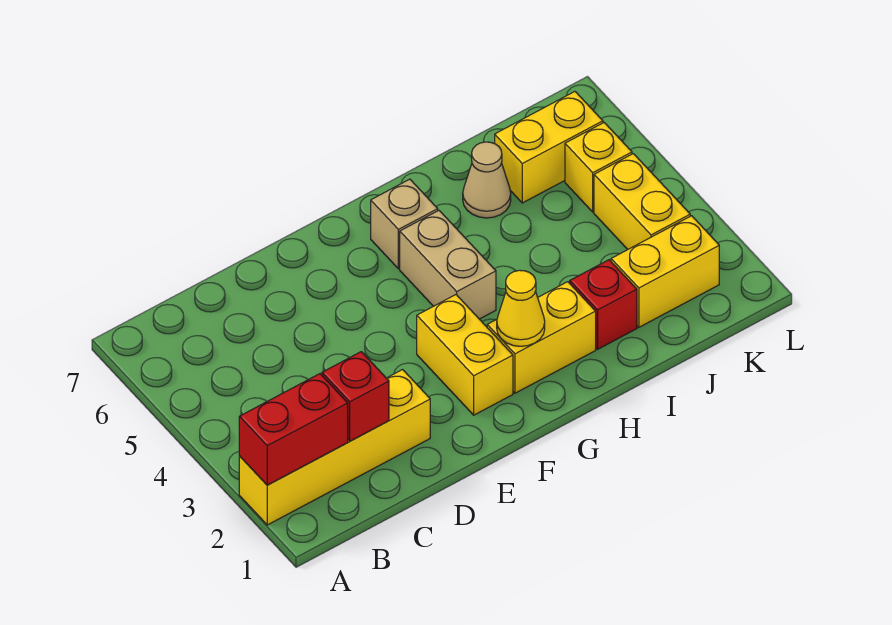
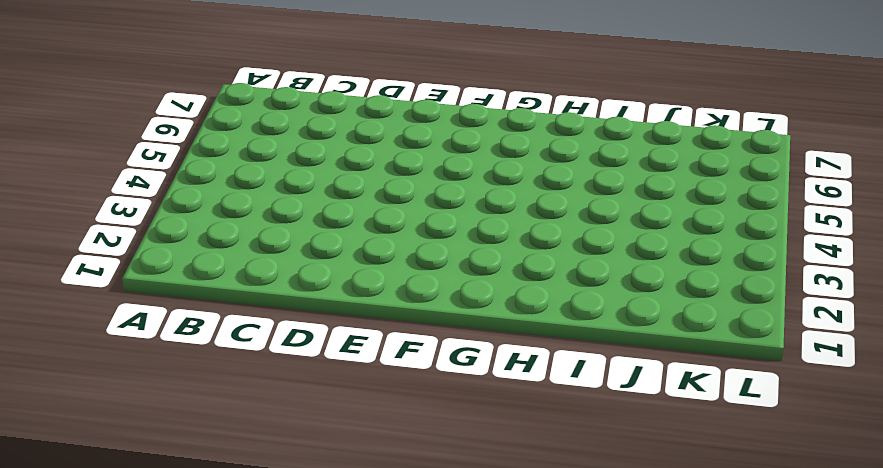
none -> yellow 1x4 brick [239,370,430,525]
none -> yellow 1x2 brick [417,295,513,415]
none -> yellow 1x2 brick [487,282,596,393]

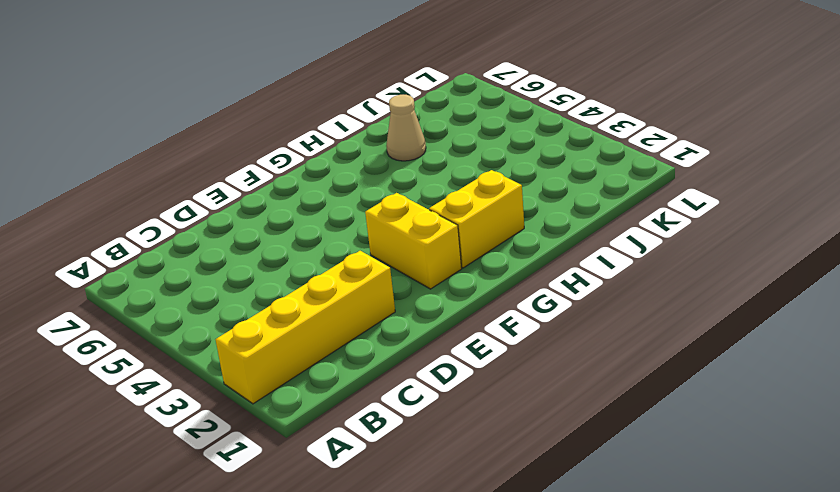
none -> tan 1x2 brick [400,210,496,319]
none -> tan 1x1 brick [371,179,438,269]
none -> red 1x1 brick [570,260,637,349]

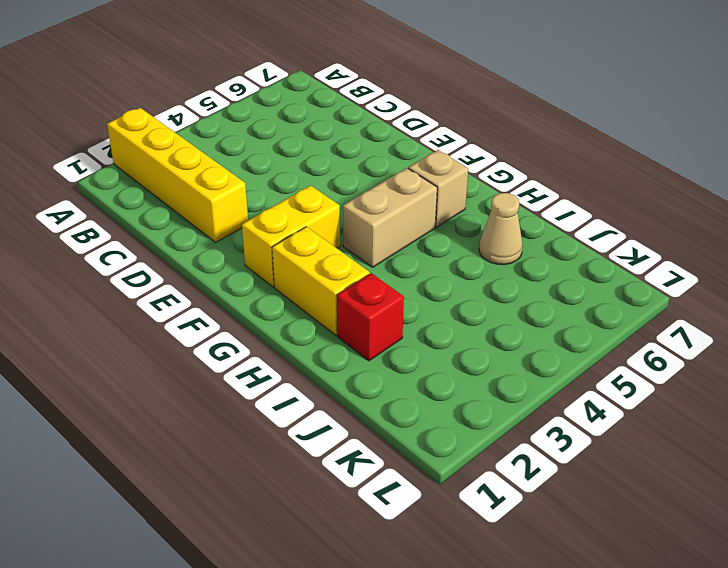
none -> yellow 1x2 brick [611,216,719,327]
none -> yellow 1x2 brick [495,92,603,203]
none -> yellow 1x2 brick [594,154,690,249]

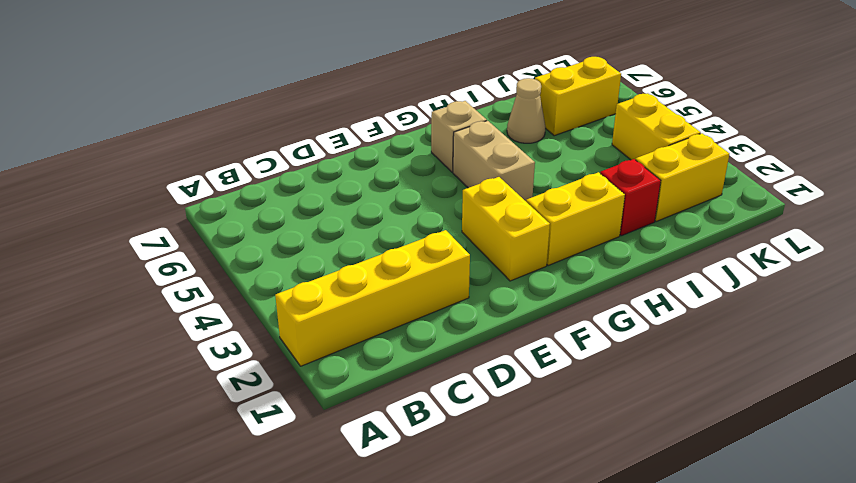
none -> yellow 1x1 brick [565,123,632,212]
none -> red 1x2 brick [239,374,348,485]
none -> red 1x1 brick [322,352,389,441]

